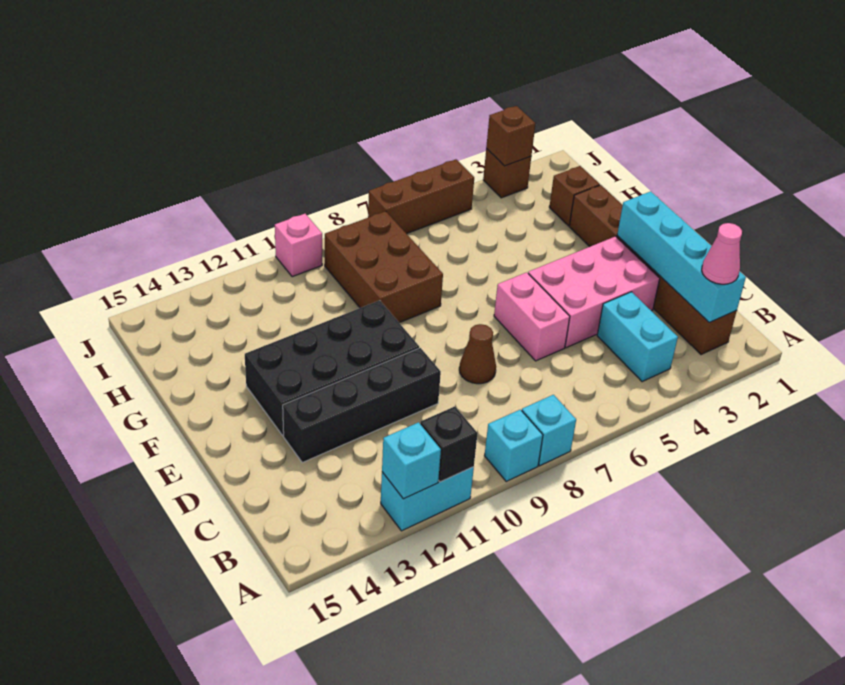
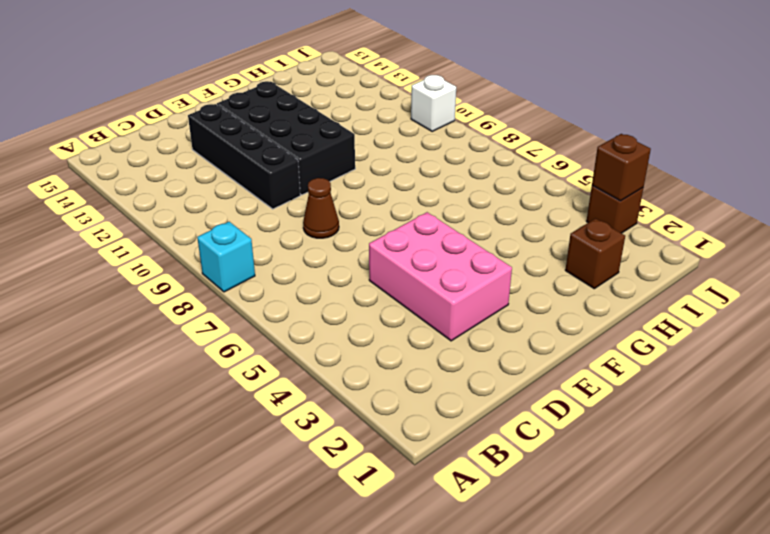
white 1x1 brick [411,75,456,131] -> pink 1x1 brick [275,214,322,277]
none -> cyan 1x1 brick [484,410,543,481]
none -> cyan 1x2 brick [381,467,474,531]
none -> brown 1x6 brick [569,185,737,355]

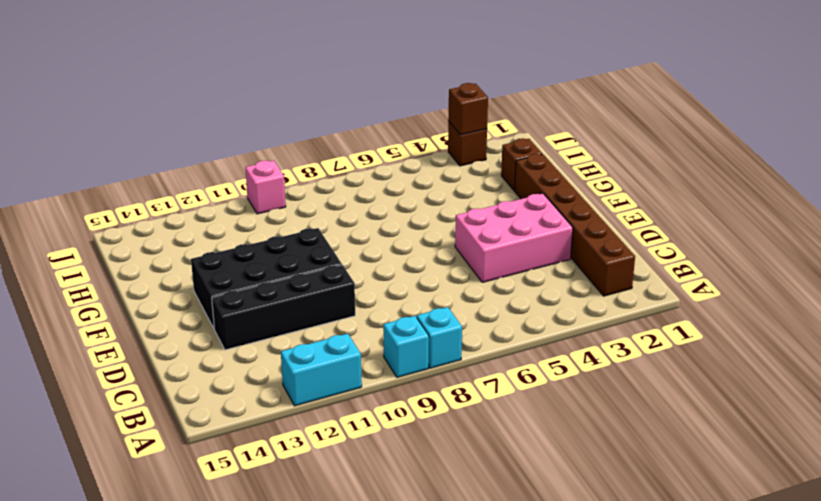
none -> cyan 1x2 brick [597,292,678,382]
none -> pink 1x2 brick [494,272,570,361]
none -> brown 1x1 cone [459,324,496,384]

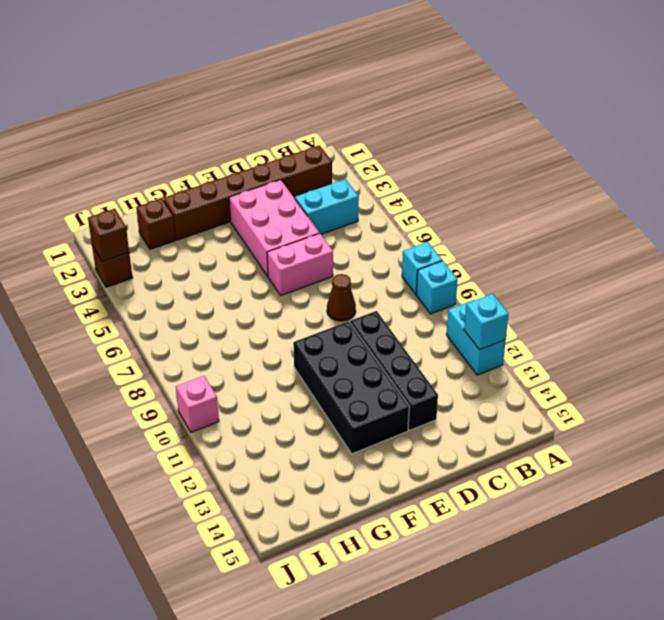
none -> brown 2x3 brick [325,211,443,323]
none -> brown 1x3 brick [368,159,474,234]
none -> black 1x1 brick [420,407,478,482]

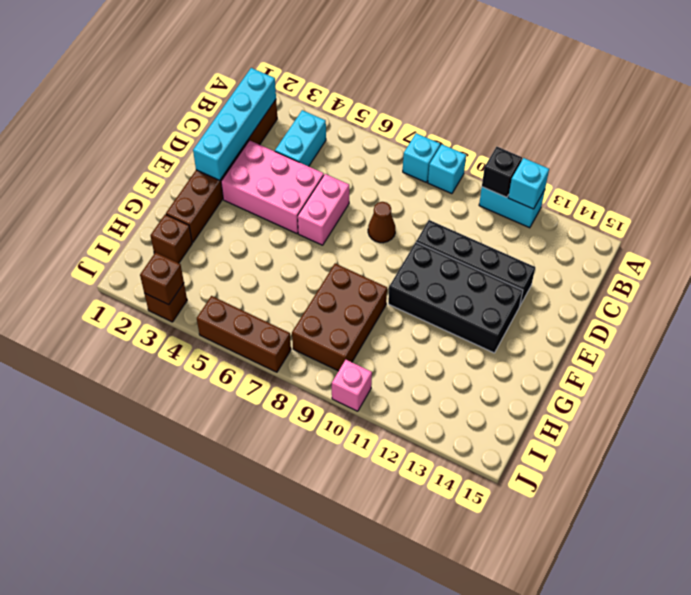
none -> pink 1x1 cone [702,223,742,284]

